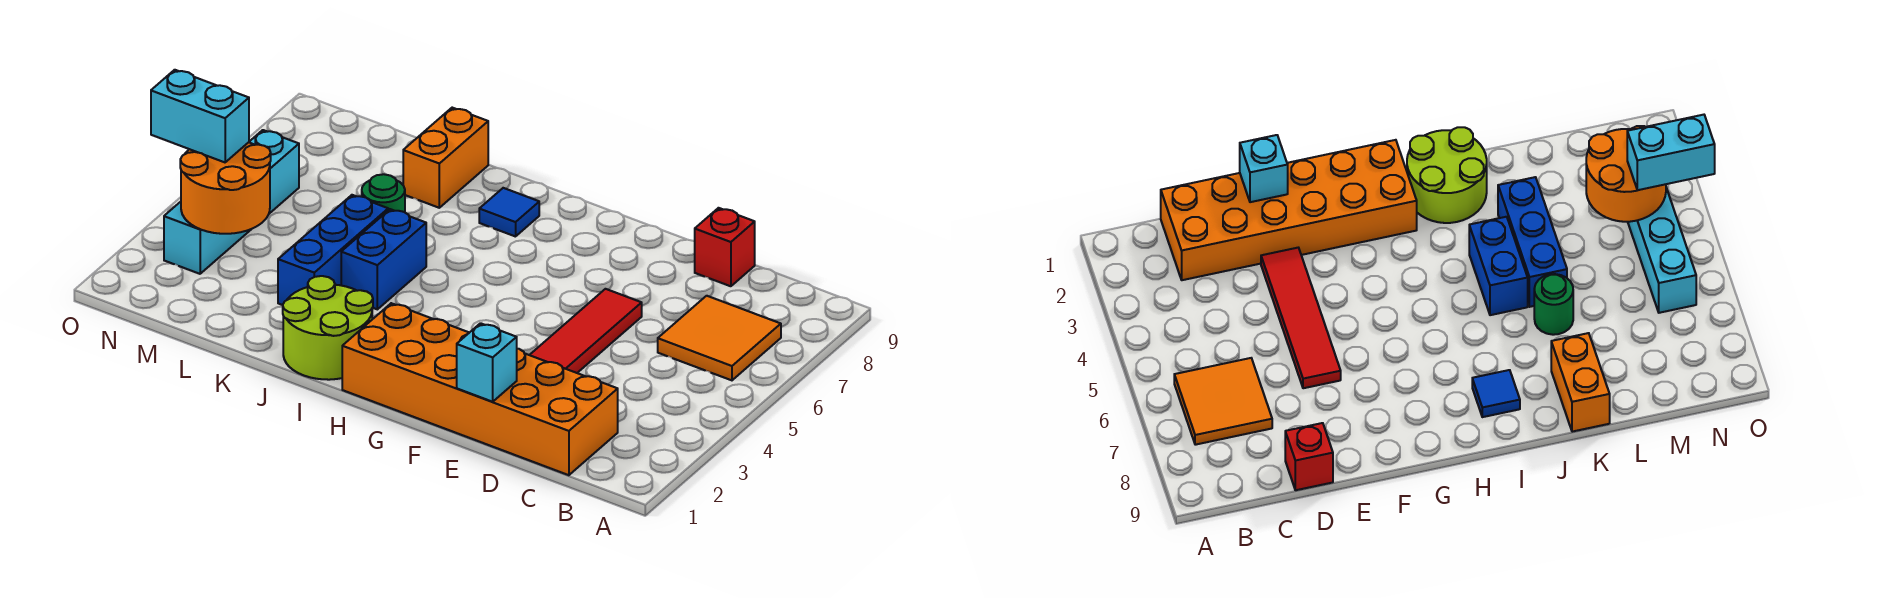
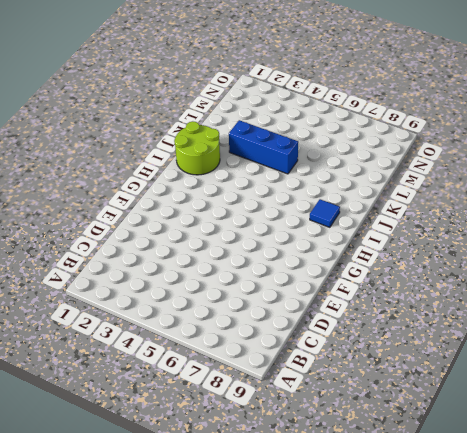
none -> orange 2x2 tile [658,296,781,380]
none -> orange 2x6 brick [342,303,618,475]
none -> red 1x1 brick [695,208,755,286]

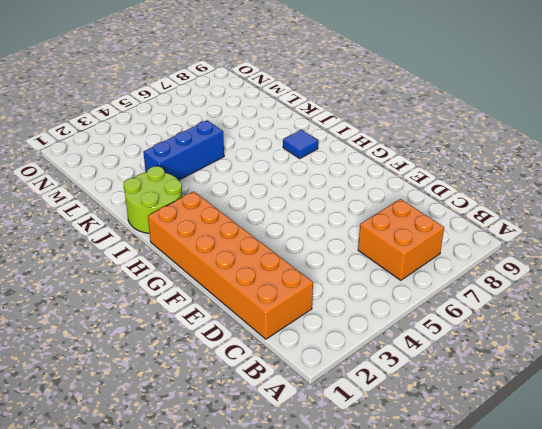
orange 2x2 brick [358,199,444,280] -> orange 2x2 tile [658,296,781,380]
none -> red 1x1 brick [695,208,755,286]
none -> red 1x4 tile [530,289,642,373]
none -> blue 1x2 brick [341,209,426,309]

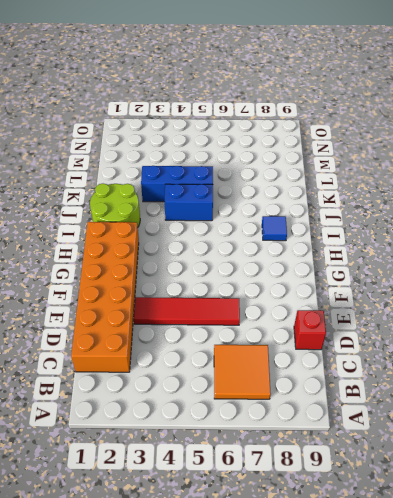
none -> green 1x1 round brick [362,174,405,212]
none -> orange 1x2 brick [403,108,488,208]
none -> cyan 1x4 brick [164,130,299,274]

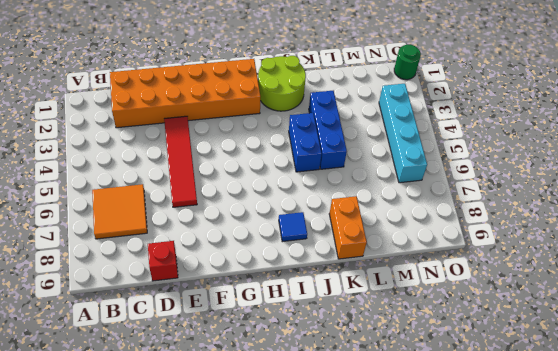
green 1x1 round brick [394,45,421,80] -> green 1x1 round brick moved to [362,174,405,212]
none -> cyan 1x1 brick [457,323,517,402]
none -> orange 2x2 round brick [180,142,271,234]
none -> cyan 1x2 brick [151,70,249,162]

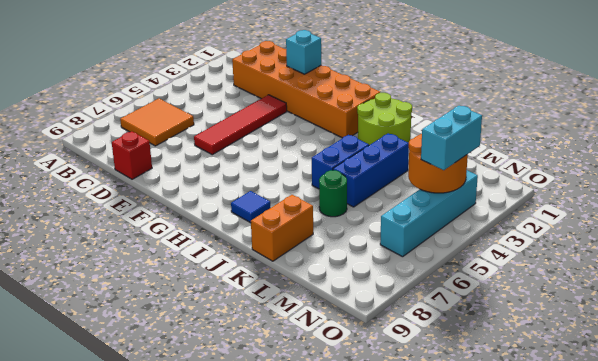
cyan 1x2 brick [421,106,482,170] -> cyan 1x2 brick turned to [151,70,249,162]

